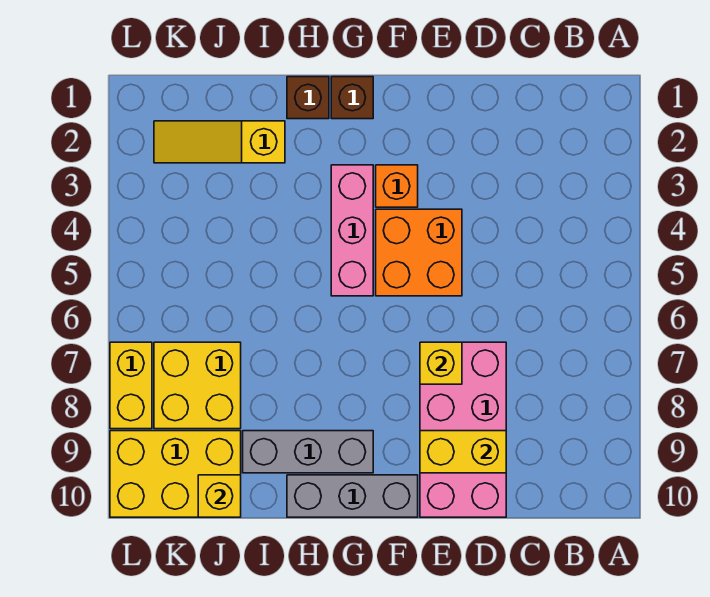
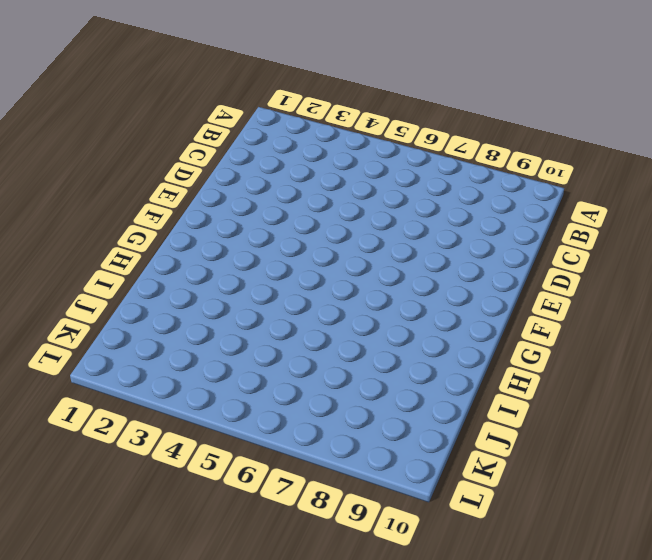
none -> pink 2x4 brick [420,342,506,517]
none -> orange 2x2 brick [376,209,462,296]
none -> orange 1x1 brick [376,165,418,207]

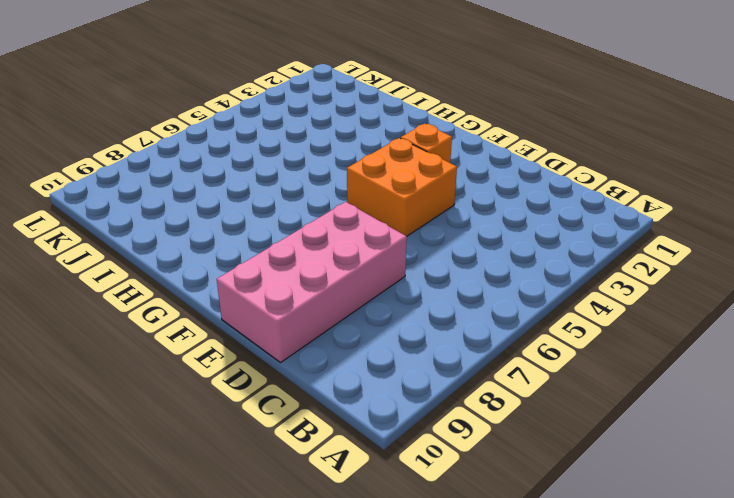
none -> grey 1x3 brick [287,475,418,517]
none -> brown 1x1 brick [331,77,373,119]
none -> pink 1x3 brick [331,165,373,296]

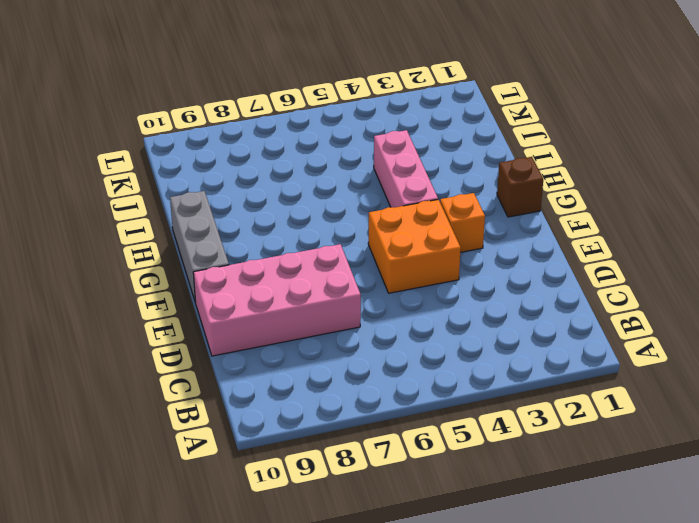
pink 1x3 brick [374,130,438,208] -> pink 1x3 brick turned to [331,165,373,296]
none -> grey 1x3 brick [243,431,373,473]
none -> brown 1x1 brick [287,77,329,119]
none -> yellow 1x3 slope [154,121,285,163]

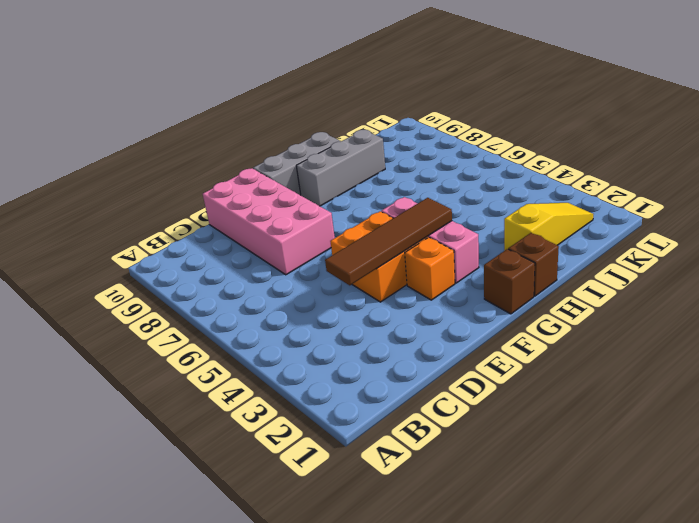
brown 1x4 tile [325,198,452,285] -> none
none -> yellow 2x2 brick [154,342,241,429]
none -> yellow 2x3 brick [110,431,241,517]
none -> yellow 1x2 brick [110,342,152,429]

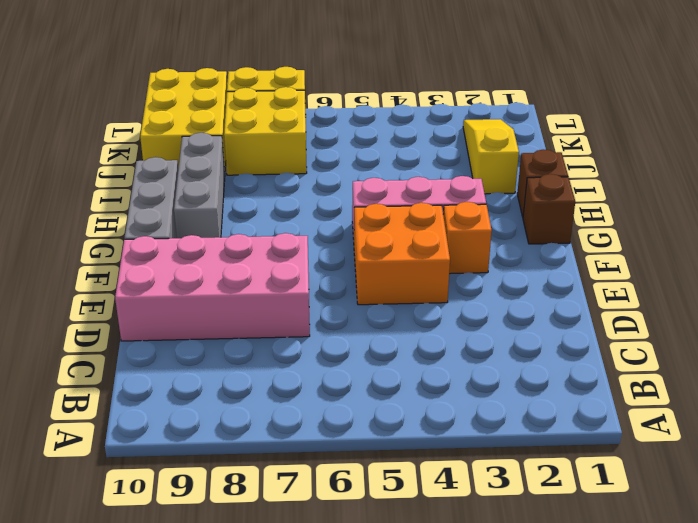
none -> yellow 1x2 brick [420,431,506,473]
none -> yellow 1x1 brick [420,342,462,384]
none -> yellow 1x1 brick [198,475,241,517]

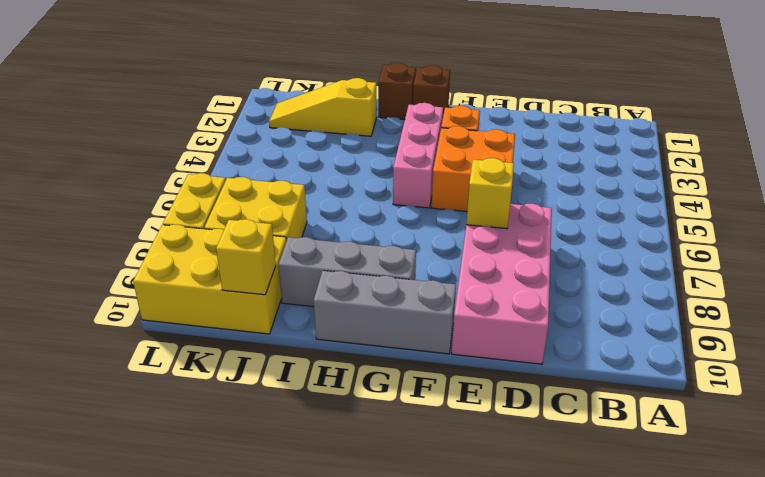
none -> yellow 1x2 brick [420,431,506,473]

